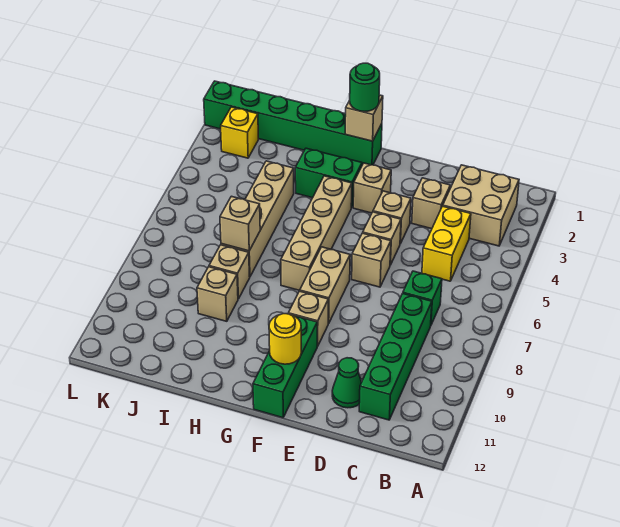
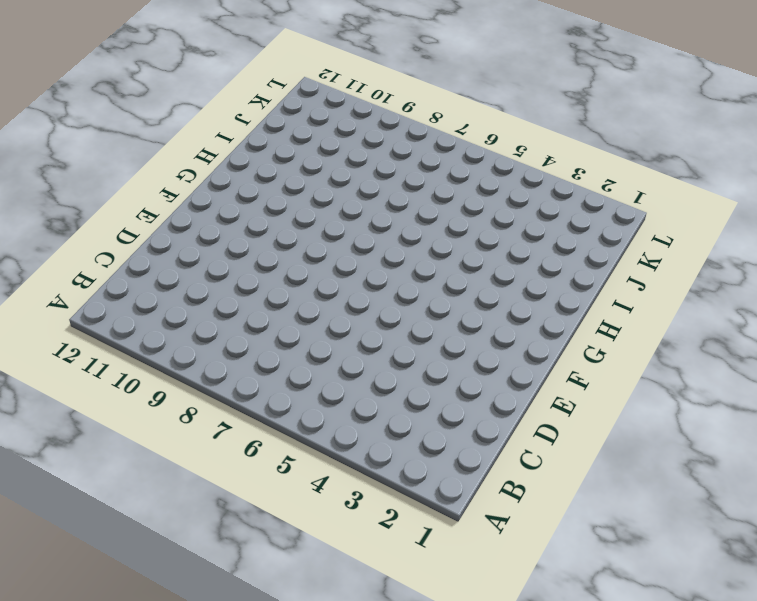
none -> tan 2x2 brick [443,165,519,246]
none -> yellow 1x2 brick [422,206,471,281]
none -> green 1x1 brick [403,271,442,325]

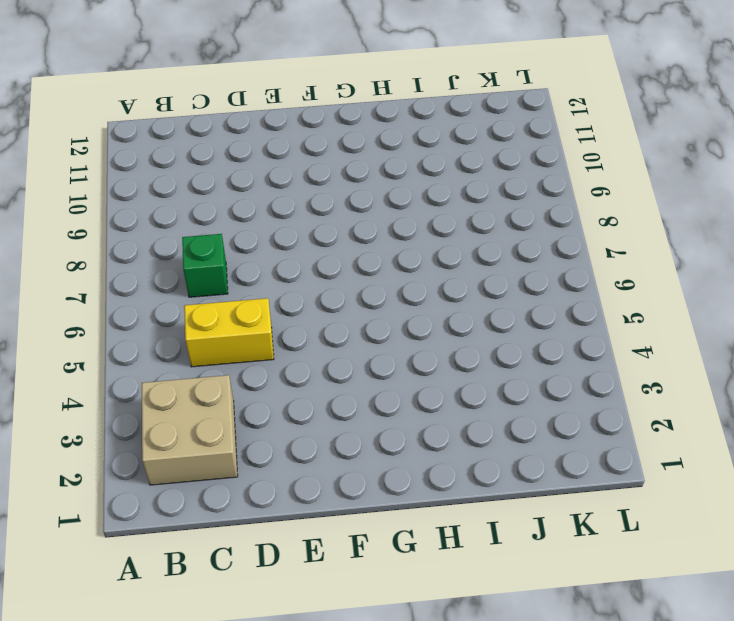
yellow 1x2 brick [184,298,274,367] -> yellow 1x2 brick turned to [422,206,471,281]
none -> green 1x4 brick [359,294,432,420]
none -> tan 1x1 brick [412,178,450,229]
none -> green 1x1 cone [332,358,362,408]

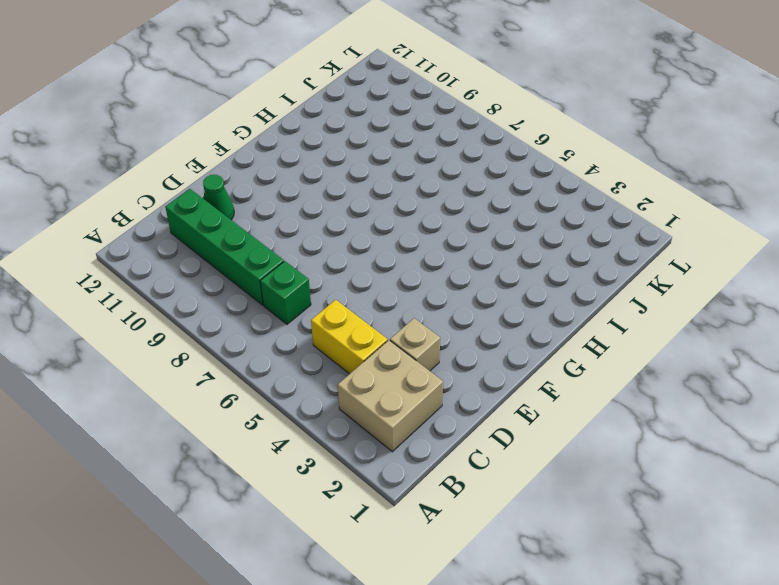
none -> tan 1x1 brick [373,191,411,244]
none -> tan 1x1 brick [363,212,401,265]
none -> tan 1x1 brick [352,233,391,287]

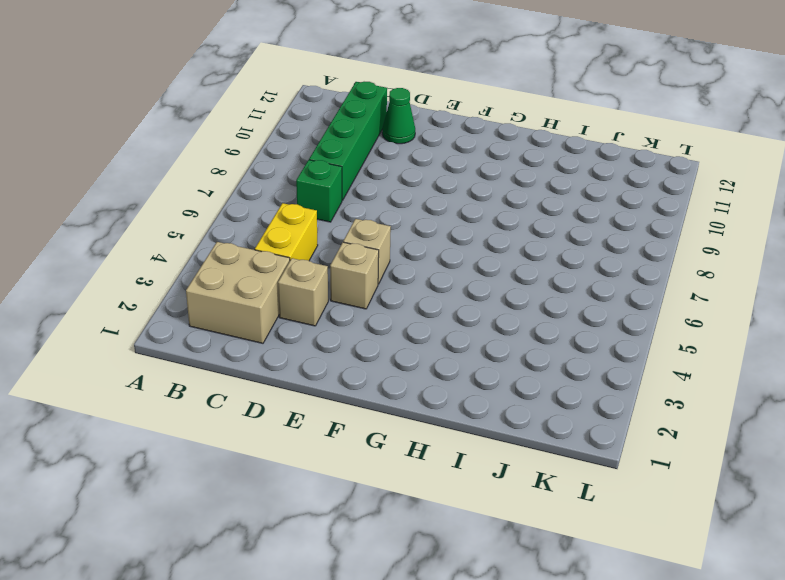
none -> tan 1x1 brick [352,233,391,287]
none -> tan 1x1 brick [353,163,391,213]
none -> tan 1x2 brick [300,247,350,323]

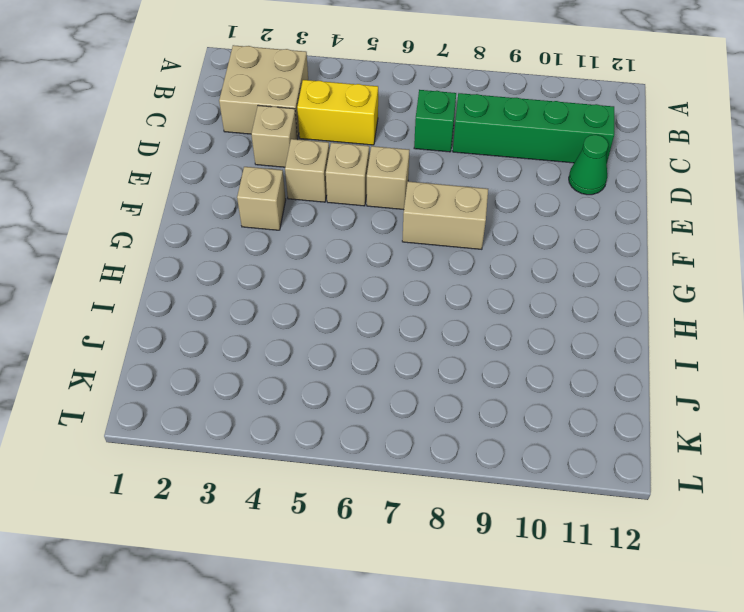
none -> tan 1x1 brick [288,291,329,346]
none -> green 1x3 brick [253,316,317,418]
none -> green 1x6 brick [204,81,382,165]

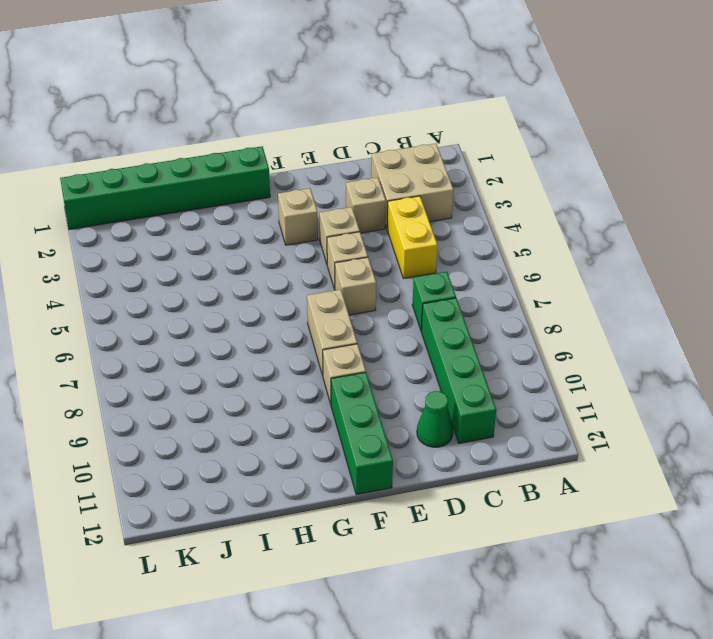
none -> green 1x2 brick [295,148,362,208]
none -> tan 1x4 brick [281,176,352,291]
none -> tan 1x4 brick [221,161,294,277]

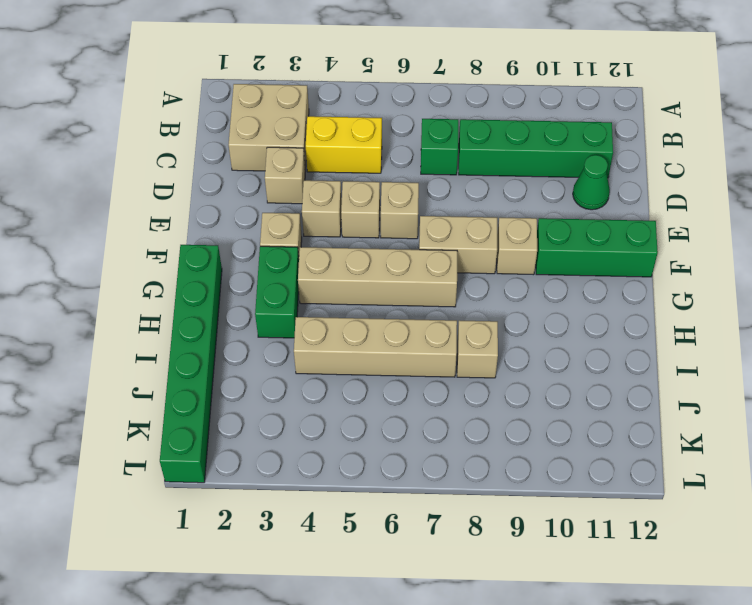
none -> tan 1x1 brick [197,267,238,321]
none -> yellow 1x1 brick [221,107,258,158]
none -> yellow 1x1 round brick [269,314,301,364]

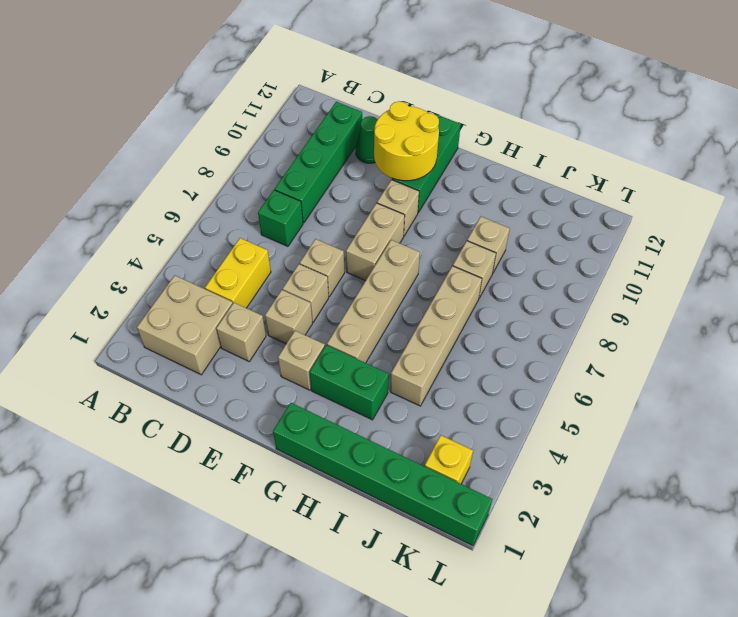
yellow 2x2 round brick [374,101,439,181] -> yellow 1x1 round brick [269,314,301,364]
none -> tan 1x1 brick [345,95,383,141]
none -> tan 1x1 brick [220,196,260,251]
none -> green 1x1 round brick [350,63,380,111]

